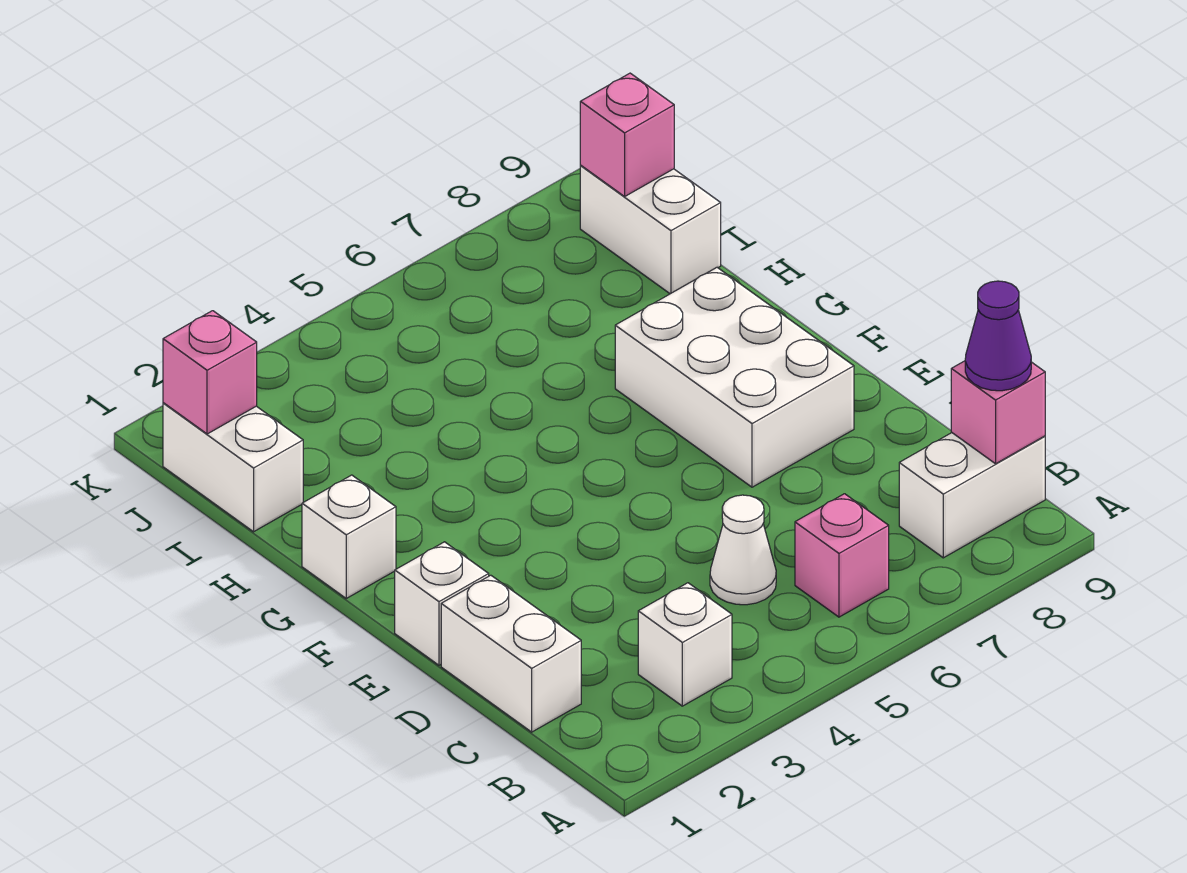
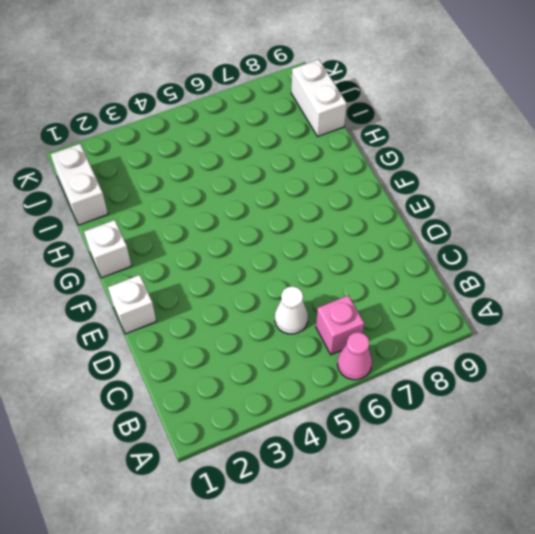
pink 1x1 cone [337,332,372,380] -> none
none -> white 1x1 brick [638,583,732,706]
none -> white 1x2 brick [899,433,1045,558]
none -> white 1x2 brick [441,575,581,732]

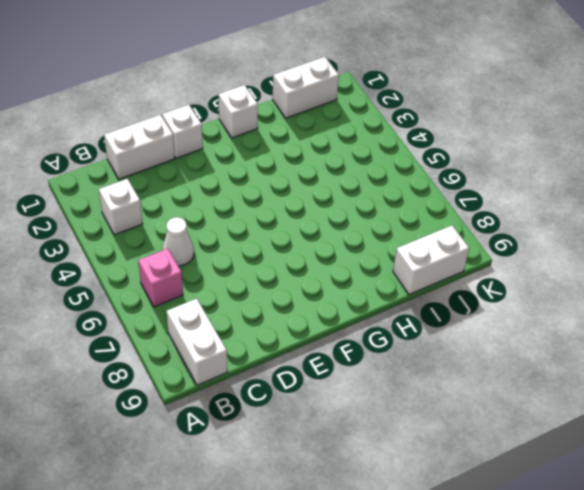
none -> white 2x3 brick [615,268,854,487]
none -> pink 1x1 brick [951,361,1045,464]
none -> pink 1x1 brick [163,311,257,434]

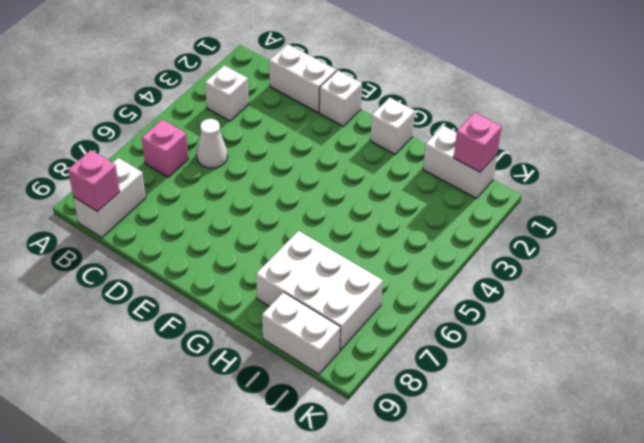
white 2x3 brick [256,231,383,350] -> white 2x3 brick moved to [615,268,854,487]
none -> pink 1x1 brick [580,73,674,196]
none -> purple 1x1 cone [965,281,1031,391]

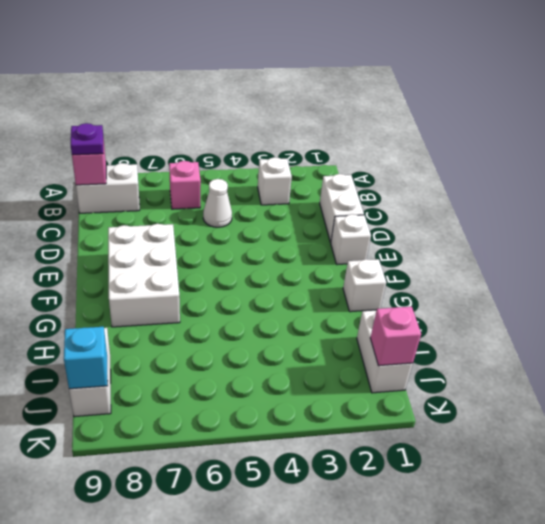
purple 1x1 plate [71,123,103,155] -> purple 1x1 cone [965,281,1031,391]
cyan 1x1 brick [64,327,108,389] -> pink 1x1 brick [580,73,674,196]

